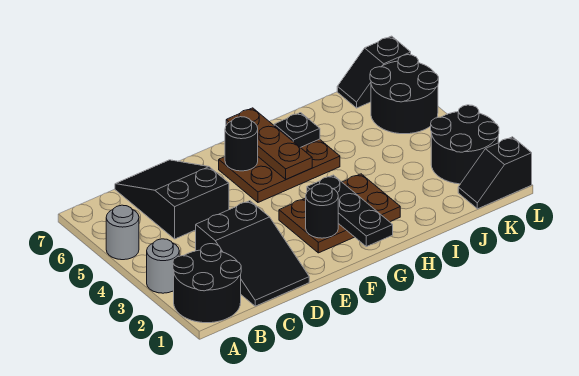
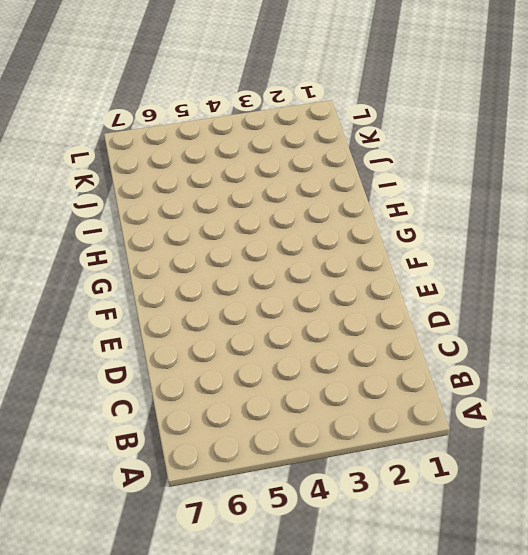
none -> black 2x2 round brick [173,244,241,323]
none -> grey 1x1 round brick [147,239,179,293]
none -> grey 1x1 round brick [106,205,139,260]

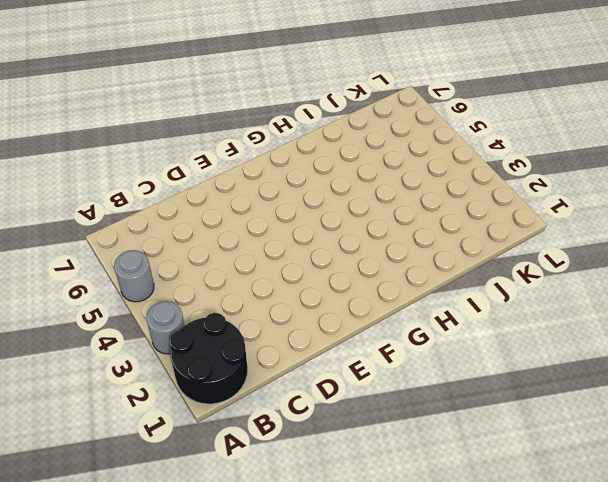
none -> black 2x3 slope [196,201,309,306]
none -> black 2x3 slope [115,160,229,239]
none -> brown 2x3 plate [279,174,400,253]

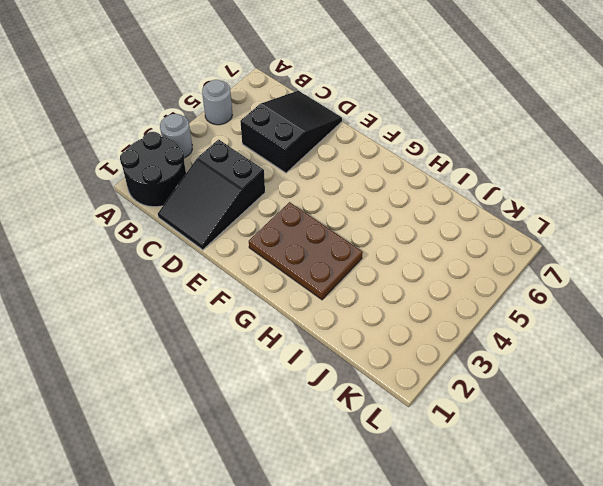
none -> brown 2x3 plate [219,139,340,202]
none -> black 1x2 slope [458,137,532,209]
none -> black 2x2 round brick [431,105,499,184]

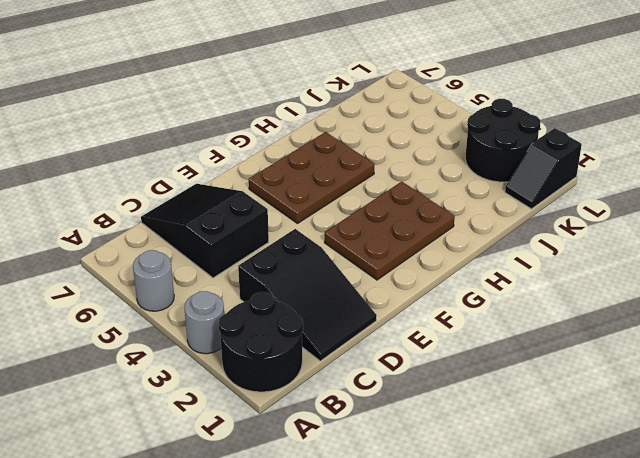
none -> black 2x2 round brick [370,55,439,134]
none -> black 1x2 slope [337,36,411,108]
none -> black 1x1 round brick [306,184,338,238]

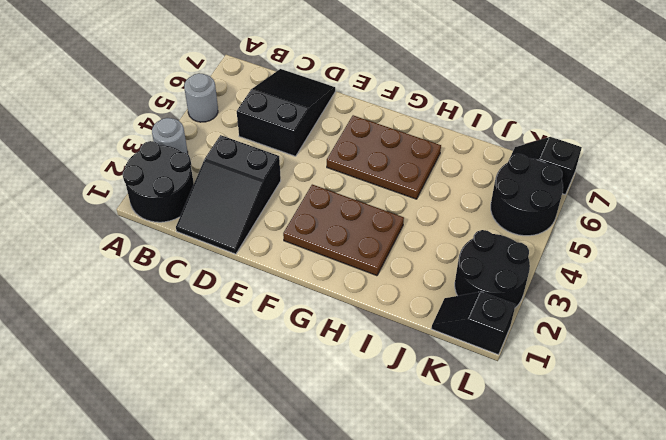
none -> black 1x1 round brick [306,184,338,238]
none -> black 1x1 round brick [225,117,258,171]
none -> black 1x3 plate [307,175,393,247]

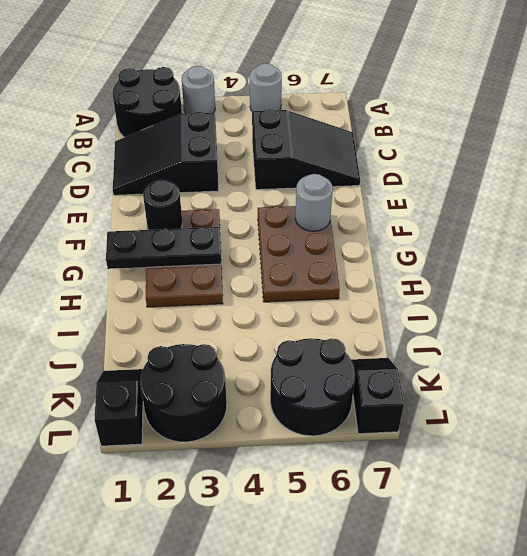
grey 1x1 round brick [295,174,333,231] -> black 1x1 round brick [225,117,258,171]
none -> brown 1x3 plate [226,108,312,179]
none -> black 1x1 plate [274,113,320,148]

